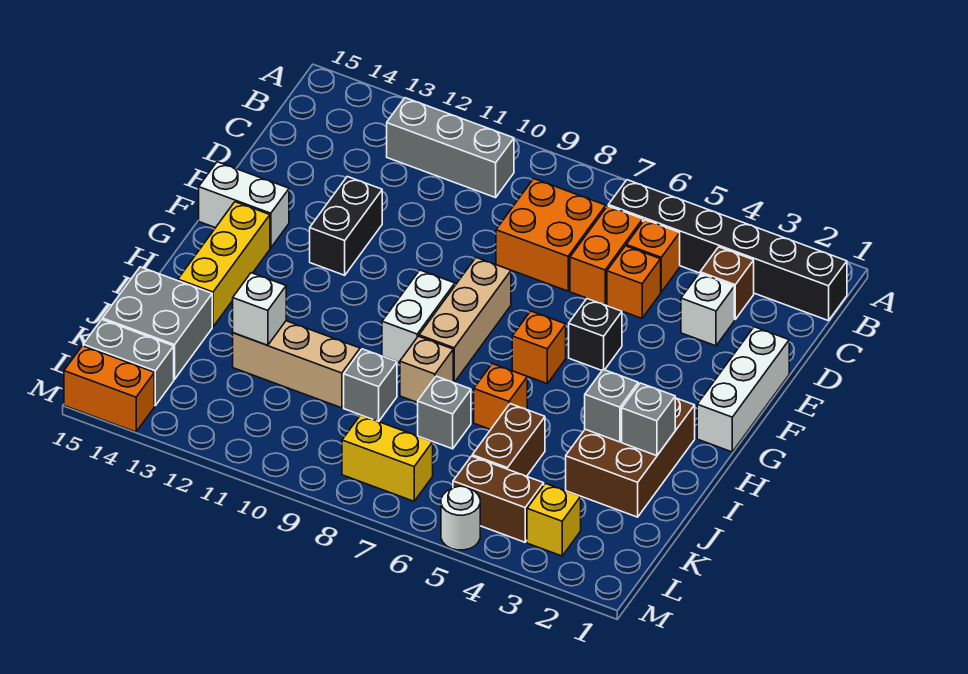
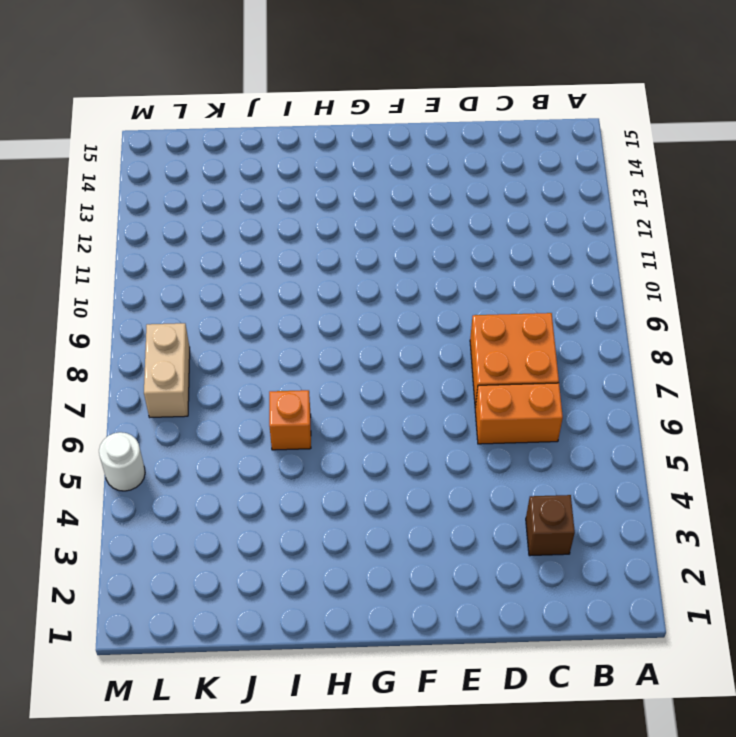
tan 1x2 brick [144,323,190,417] -> yellow 1x2 brick [342,415,433,501]
none -> black 1x6 brick [608,180,847,321]
none -> grey 1x3 brick [387,98,514,198]
none -> orange 1x1 brick [626,220,680,292]
none -> white 1x1 brick [681,273,734,346]

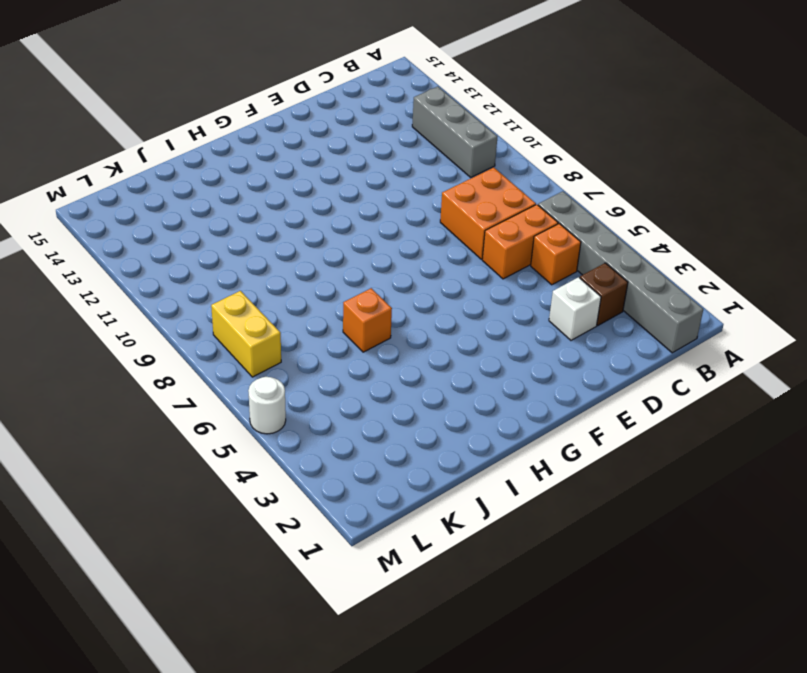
grey 1x6 brick [538,191,703,353] -> black 1x6 brick [608,180,847,321]
none -> orange 1x1 brick [607,246,661,318]
none -> white 1x3 brick [697,327,789,452]
none -> black 1x2 brick [310,177,382,275]
none -> black 1x1 brick [569,299,622,370]

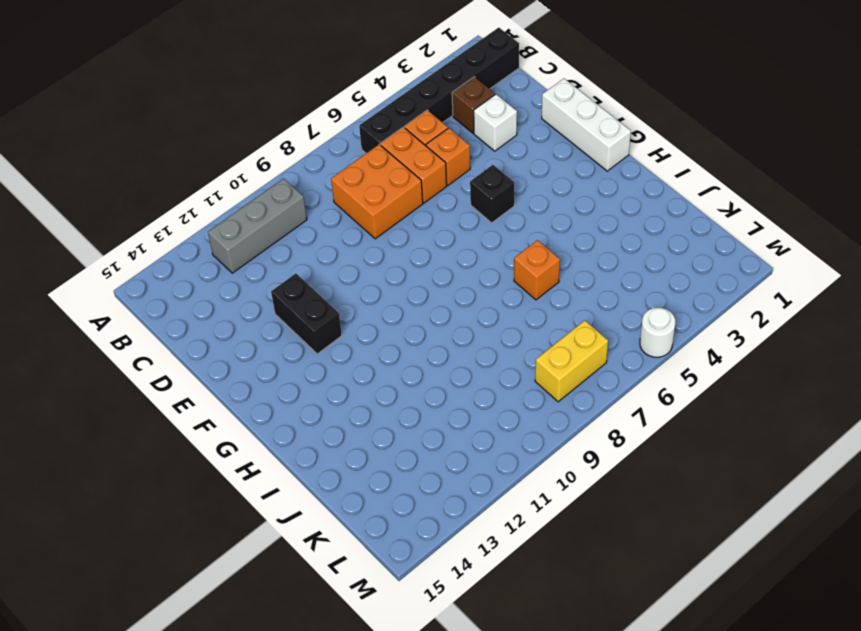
none -> tan 1x3 brick [419,258,511,382]
none -> white 1x2 brick [199,162,289,248]
none -> orange 1x1 brick [512,311,566,383]
none -> white 1x2 brick [382,270,455,363]

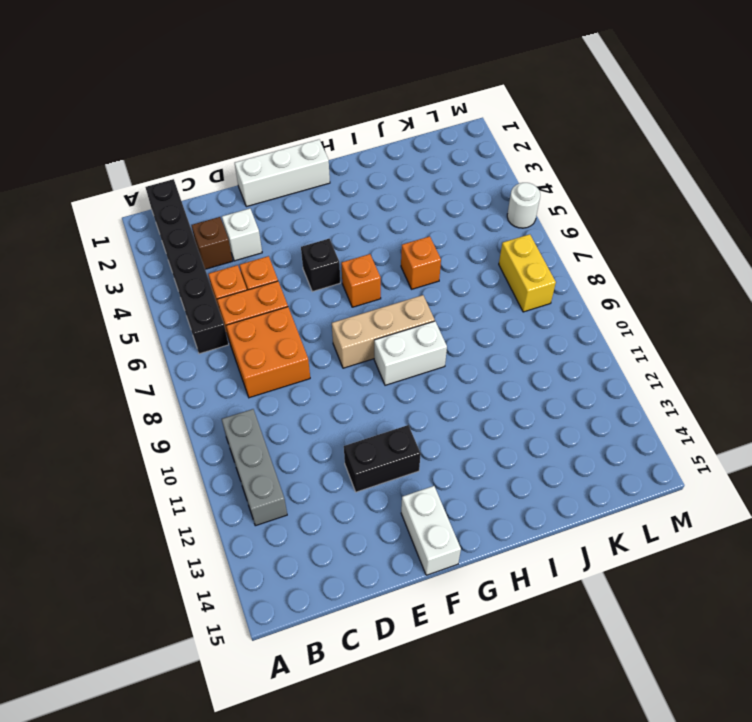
none -> yellow 1x3 brick [178,202,270,327]
none -> brown 2x3 brick [566,398,695,517]
none -> tan 1x1 brick [400,336,453,403]
none -> brown 1x2 brick [472,404,545,476]

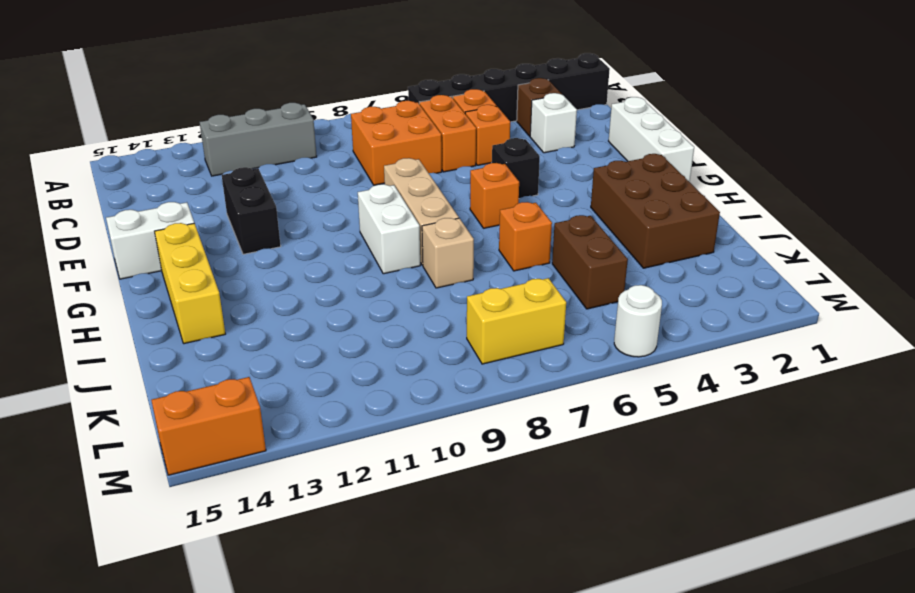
none -> grey 1x1 brick [418,376,471,449]
none -> grey 1x1 brick [344,349,397,422]
none -> tan 1x3 brick [233,321,360,408]
none -> grey 2x2 brick [102,267,212,379]

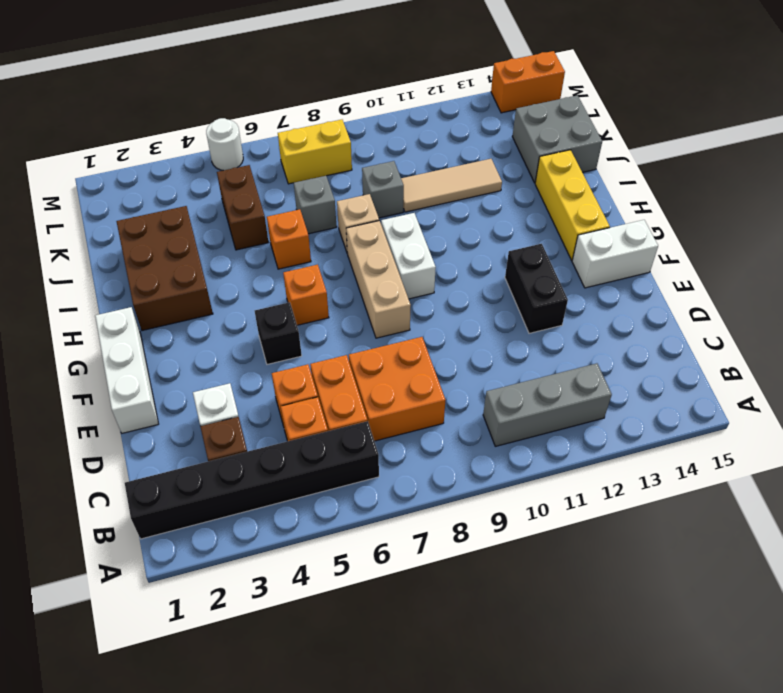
tan 1x3 tile [401,159,502,212] -> tan 1x3 brick [233,321,360,408]
none -> yellow 1x1 brick [527,484,581,556]
none -> brown 1x2 brick [453,456,544,542]
none -> grey 1x2 brick [83,320,174,406]
none -> grey 1x1 brick [622,383,675,456]

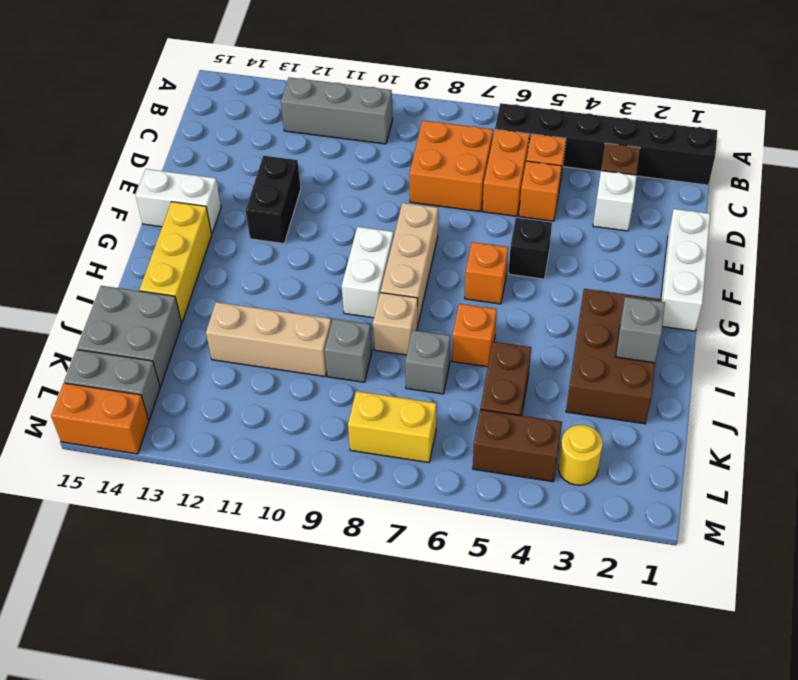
yellow 1x1 round brick [558,425,603,485] -> yellow 1x1 brick [527,484,581,556]
none -> white 1x1 round brick [441,486,480,550]
none -> grey 1x1 brick [585,369,639,442]
none -> white 1x1 brick [233,273,286,345]

